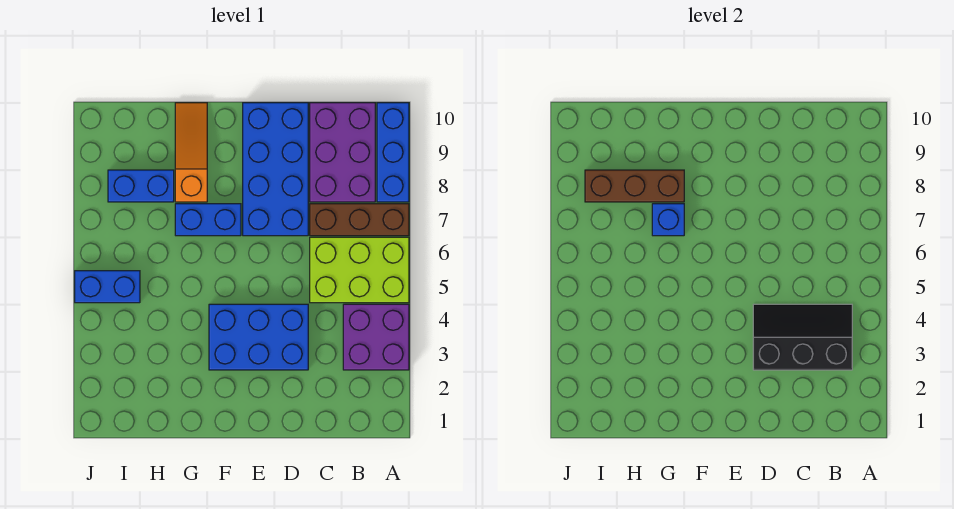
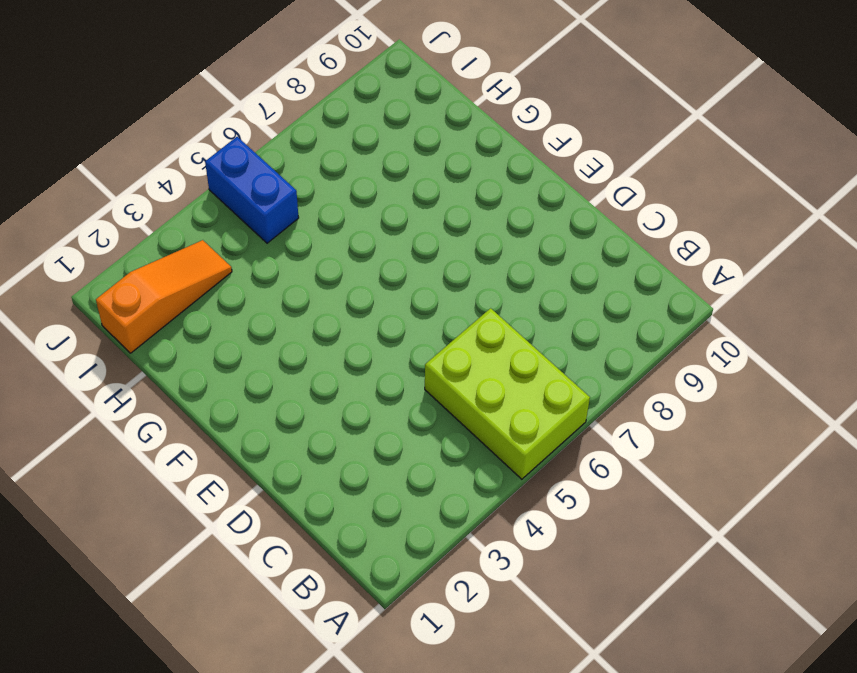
orange 1x3 slope [96,240,232,353] -> orange 1x3 slope moved to [175,103,207,202]
none -> purple 2x2 brick [343,304,409,370]
none -> brown 1x3 brick [310,204,409,236]
none -> blue 1x3 brick [377,103,409,202]

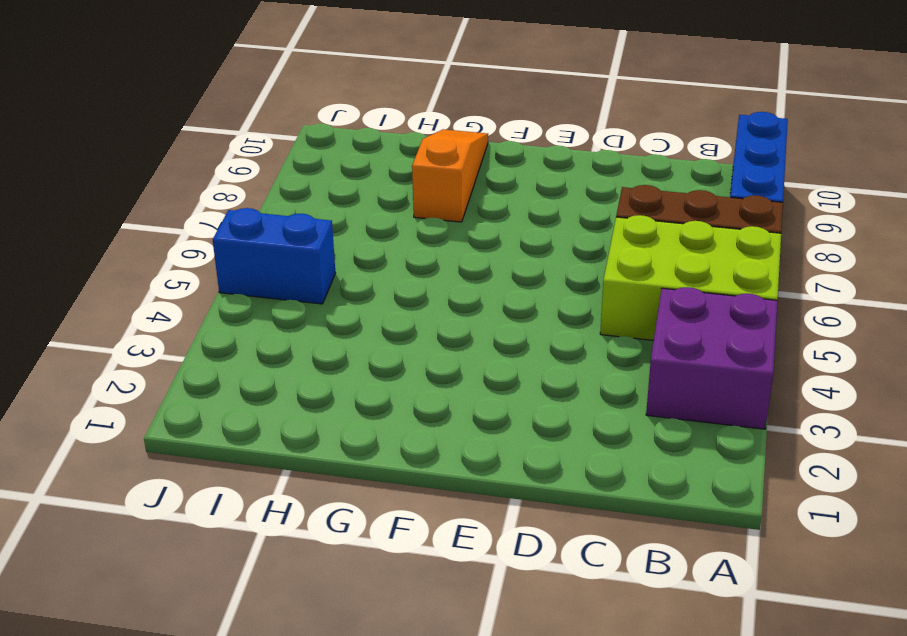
none -> purple 2x3 brick [310,103,375,202]
none -> blue 2x3 brick [209,304,308,370]
none -> blue 2x4 brick [243,103,308,236]

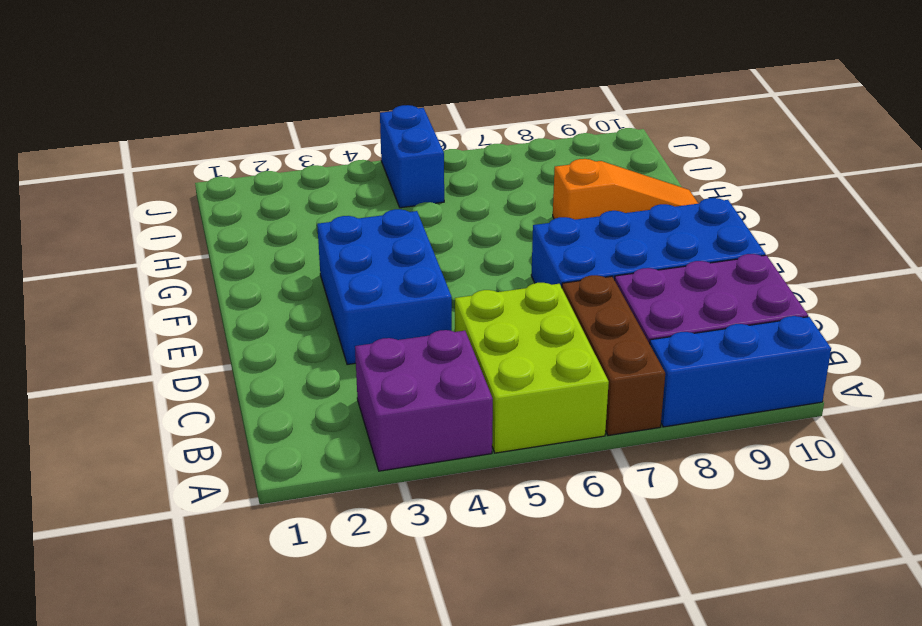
none -> blue 1x2 brick [175,204,241,236]
none -> blue 1x2 brick [108,170,174,202]
none -> black 2x3 slope [753,304,852,370]

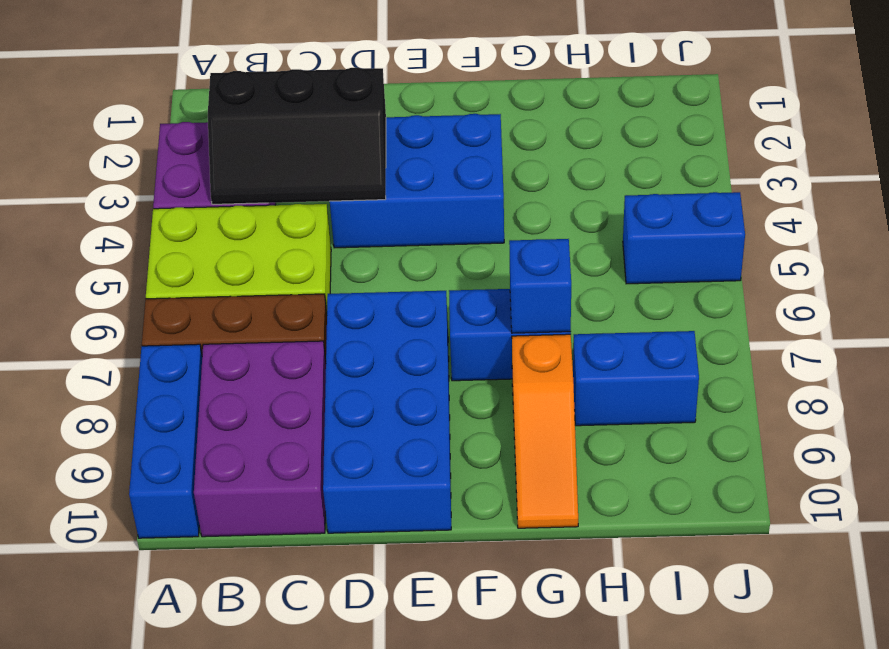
none -> brown 1x3 brick [585,170,684,202]

